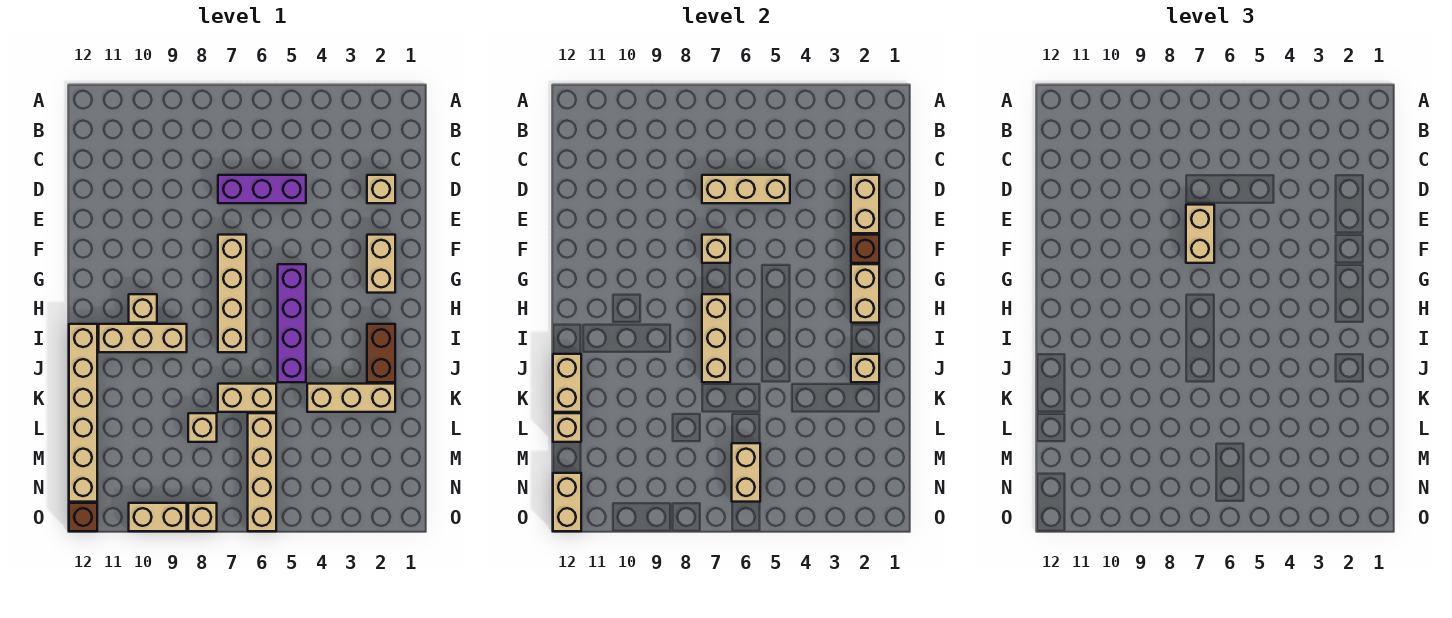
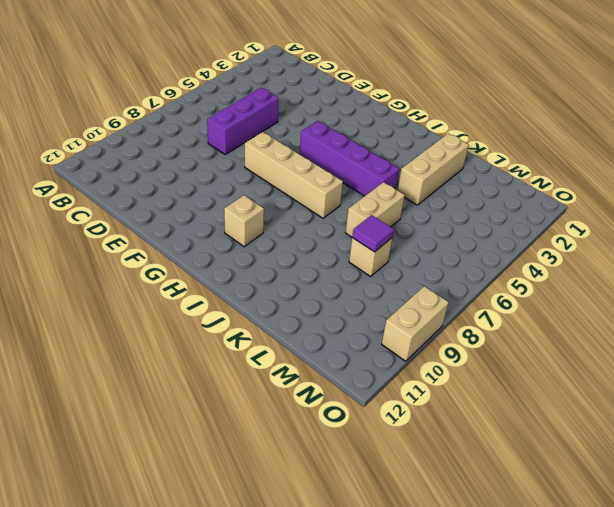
purple 1x1 tile [352,215,394,252] -> none
none -> tan 1x1 brick [367,175,395,203]
none -> tan 1x2 brick [367,235,395,293]
none -> brown 1x2 brick [367,324,395,382]

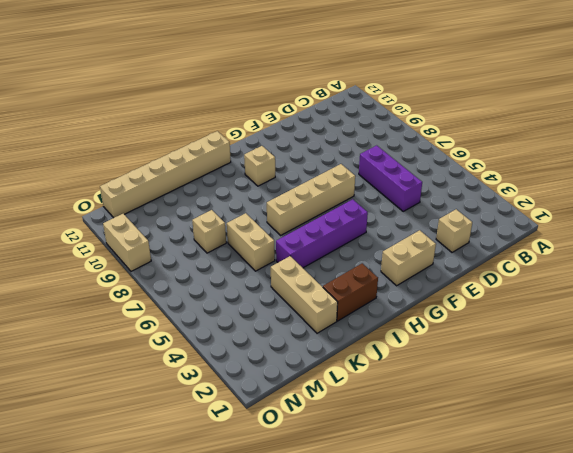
none -> tan 1x3 brick [99,324,187,352]
none -> tan 1x4 brick [248,413,276,531]
none -> tan 1x1 brick [188,503,217,531]

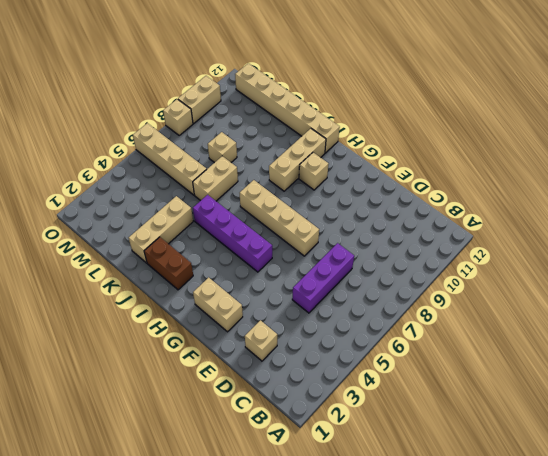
none -> brown 1x1 brick [69,503,97,531]
none -> tan 1x2 brick [851,175,879,233]
none -> tan 1x3 brick [702,175,790,203]

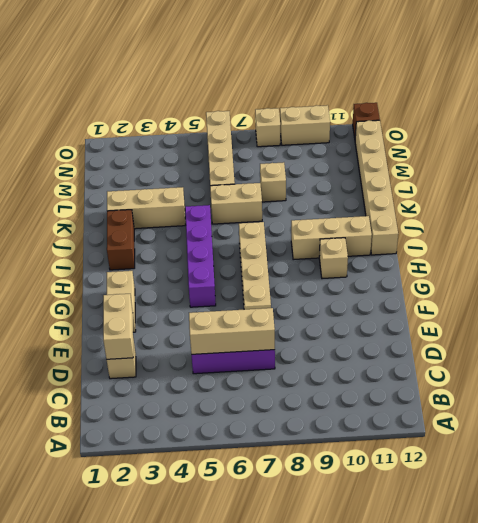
none -> brown 1x1 brick [851,235,879,263]
none -> tan 1x1 brick [702,235,730,263]
none -> tan 1x2 brick [851,264,879,323]

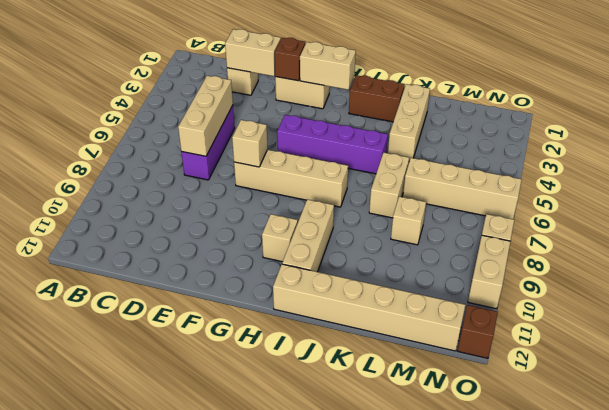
none -> tan 1x3 brick [702,294,730,382]
none -> tan 1x1 brick [851,354,879,382]
none -> tan 1x2 brick [553,354,581,412]

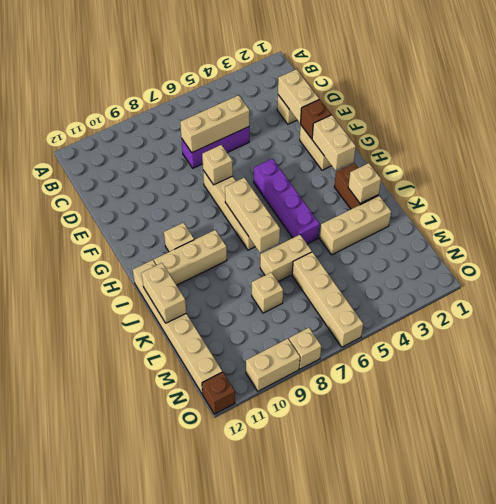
none -> tan 1x1 brick [553,413,581,442]
none -> tan 1x2 brick [732,443,760,502]
none -> tan 1x2 brick [553,473,581,531]

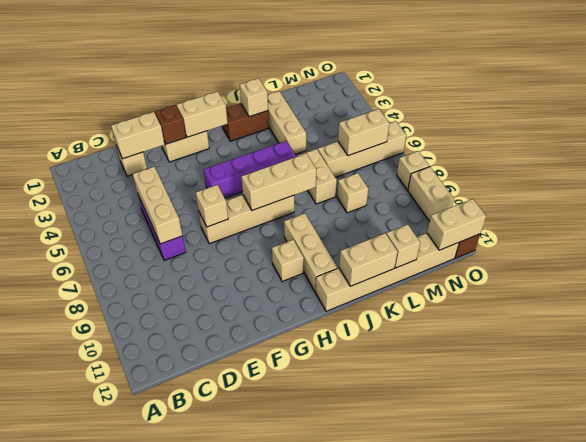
none -> tan 1x2 brick [1186,205,1214,263]

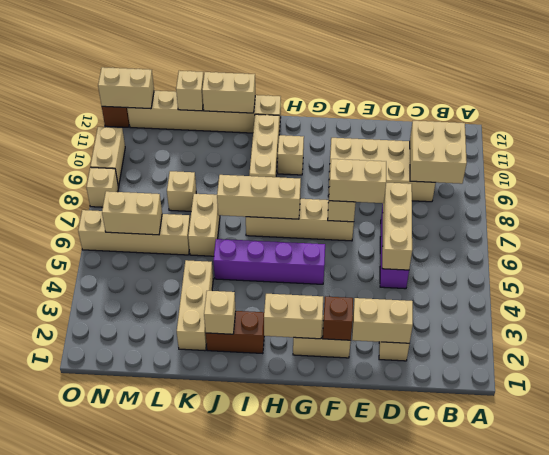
tan 2x2 brick [410,121,467,184] -> none
tan 2x4 brick [328,138,435,202] -> none

